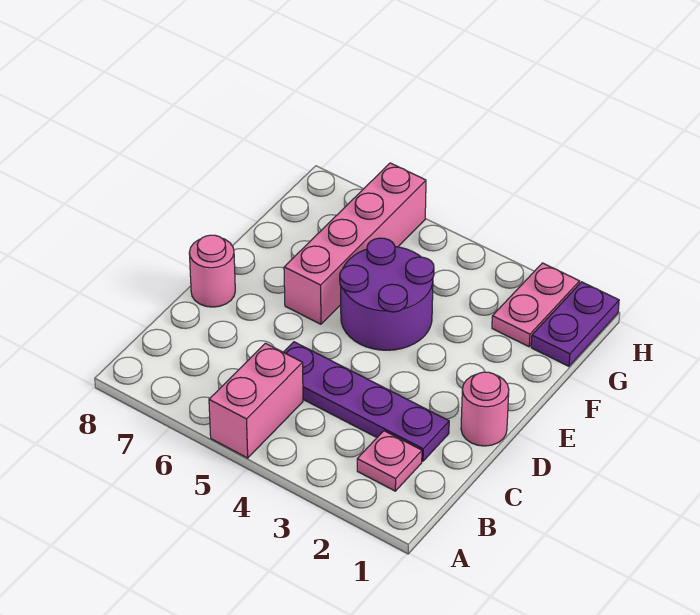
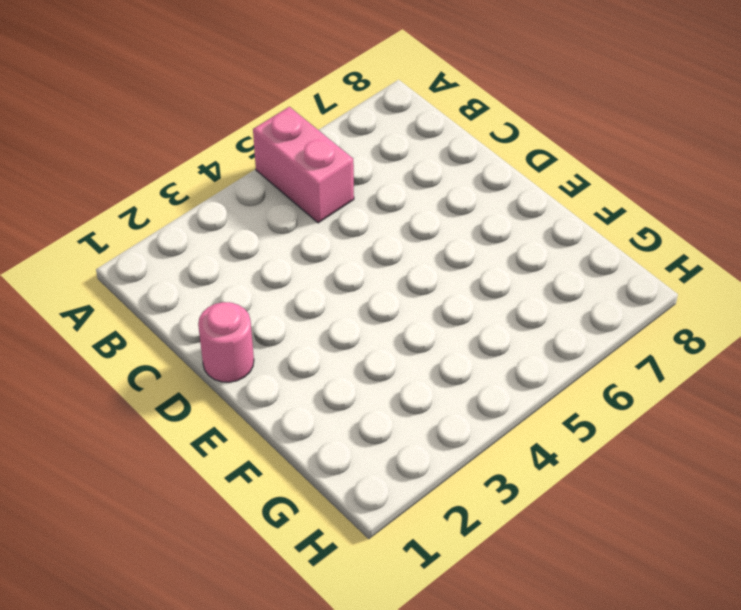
none -> pink 1x1 plate [357,431,422,491]
none -> purple 1x4 plate [283,342,449,461]

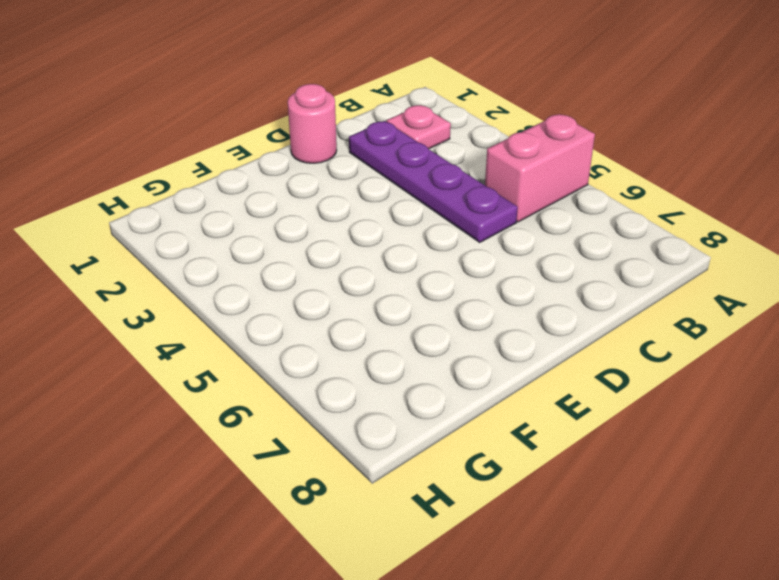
none -> pink 1x1 round brick [189,235,235,307]
none -> purple 2x2 round brick [340,238,434,350]

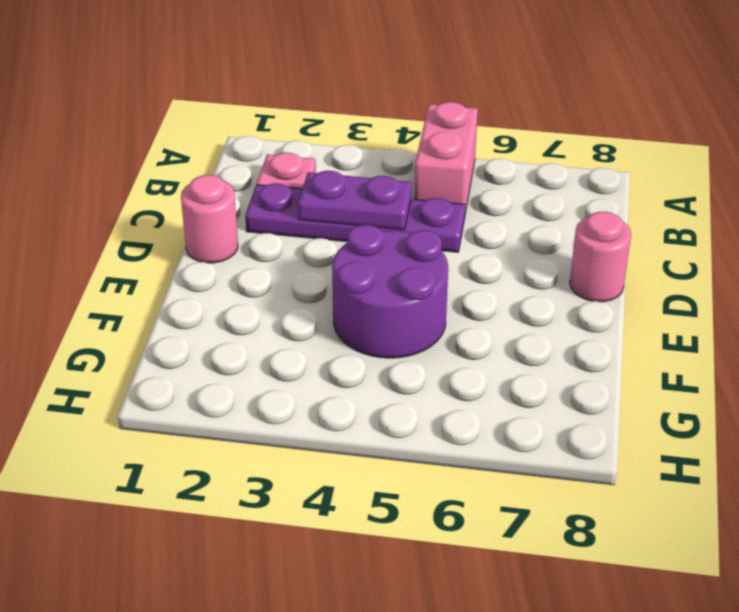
purple 1x2 plate [298,171,412,230] -> purple 1x2 plate turned to [531,282,619,366]
none -> pink 1x4 brick [284,163,426,324]
none -> pink 1x2 plate [492,263,580,347]

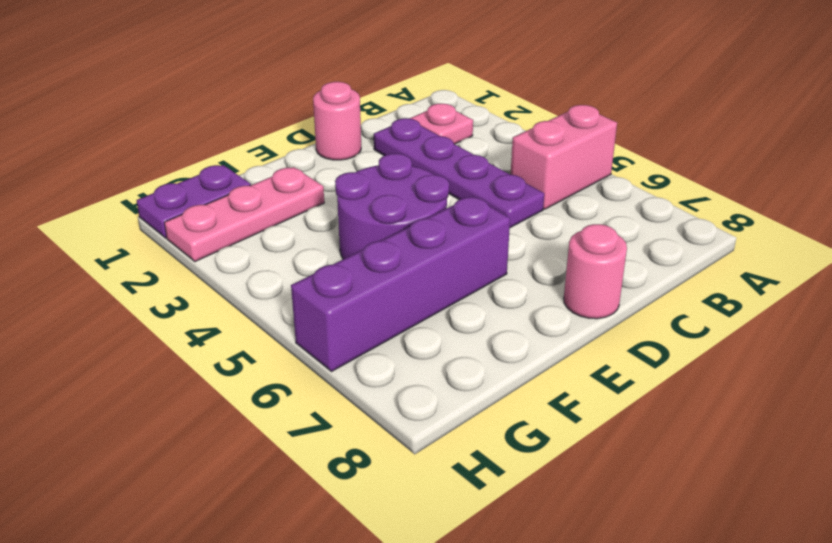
purple 1x4 brick [291,196,510,371] -> pink 1x4 brick [284,163,426,324]
pink 1x3 plate [164,167,324,262] -> pink 1x2 plate [492,263,580,347]

